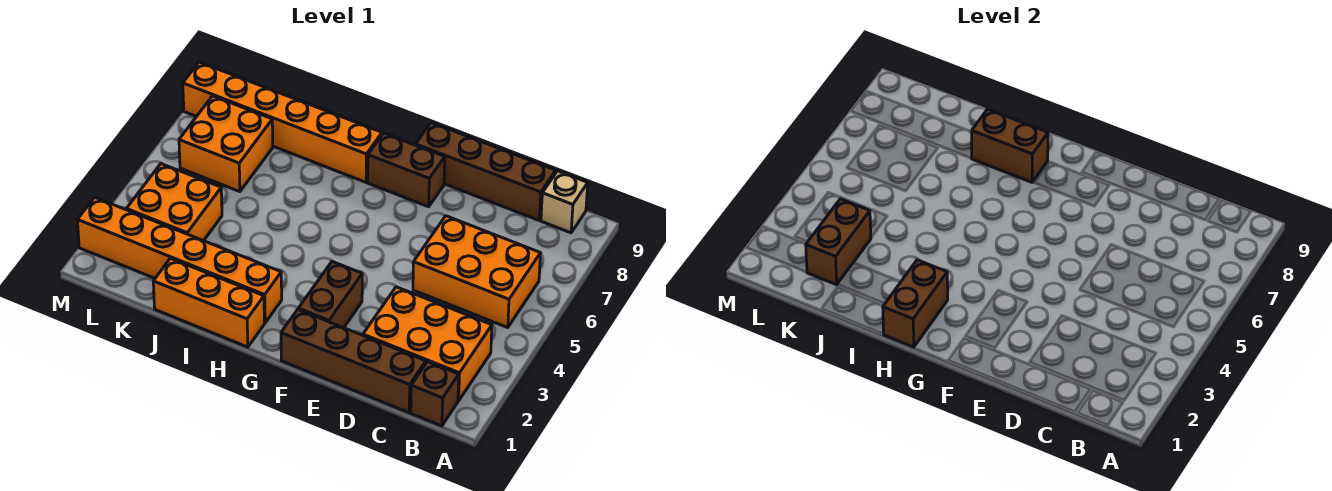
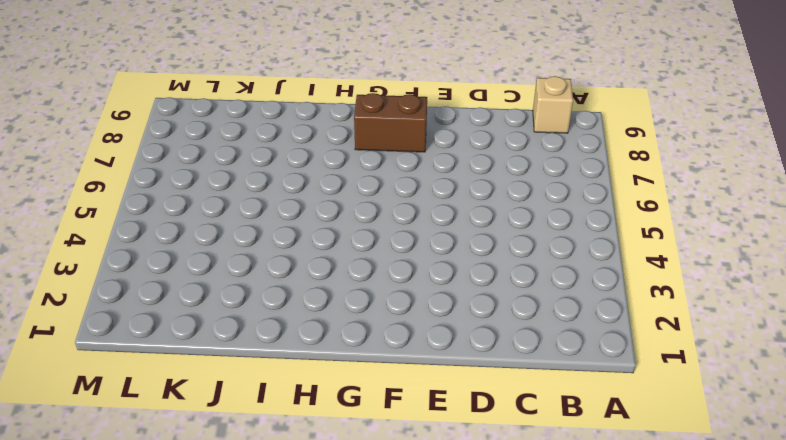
none -> brown 1x1 brick [411,362,459,426]
none -> orange 2x3 brick [363,287,492,401]
none -> orange 2x3 brick [413,216,541,328]

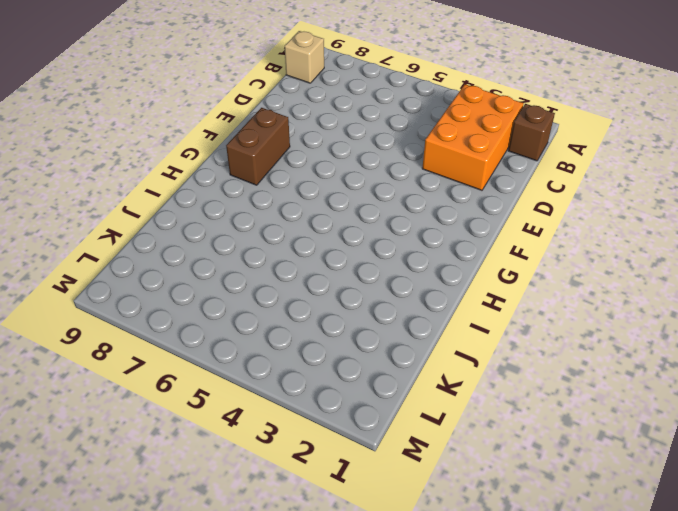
none -> orange 2x3 brick [413,216,541,328]
none -> brown 1x4 brick [281,310,426,413]
none -> brown 1x4 brick [416,123,556,220]

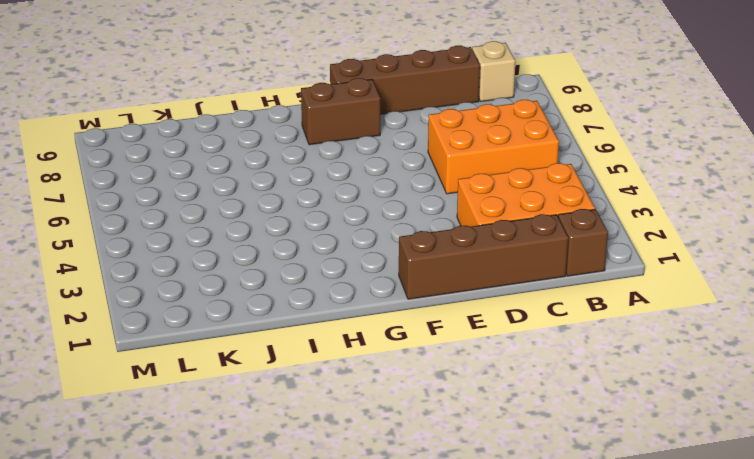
none -> brown 1x2 brick [298,261,362,328]
none -> orange 1x3 brick [153,258,264,347]
none -> orange 1x6 brick [77,197,282,323]

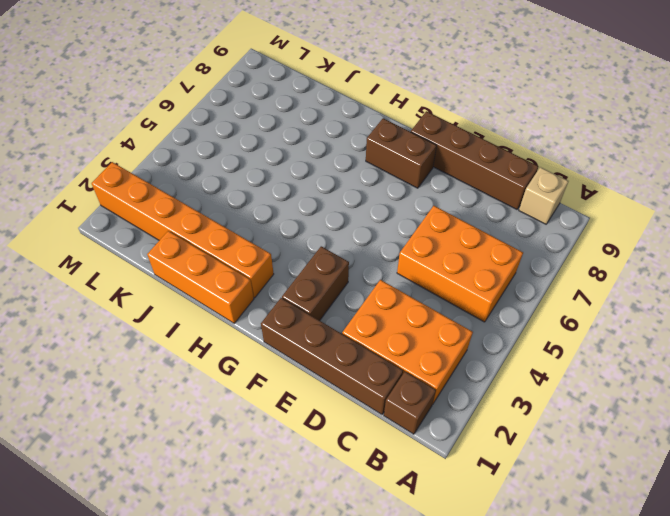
none -> orange 1x6 brick [183,62,382,182]
none -> orange 2x2 brick [126,164,222,241]
none -> orange 2x2 brick [179,96,273,192]

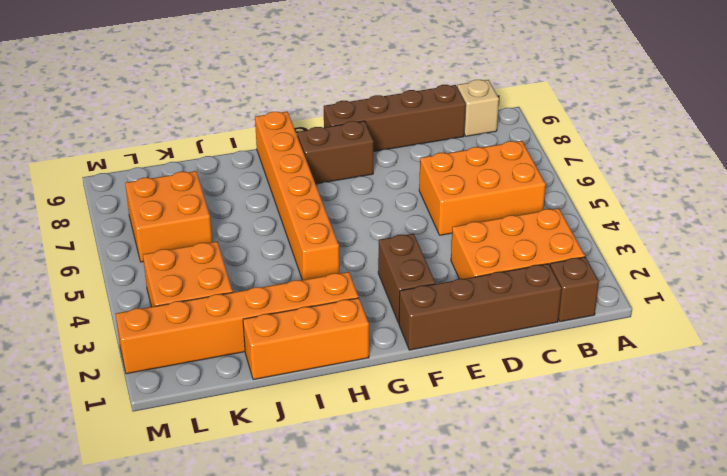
orange 1x6 brick [255,111,339,280] -> orange 1x6 brick turned to [183,62,382,182]
none -> brown 1x2 brick [883,260,948,347]
none -> brown 1x2 brick [972,109,1048,182]
none -> brown 1x2 brick [806,199,871,285]

